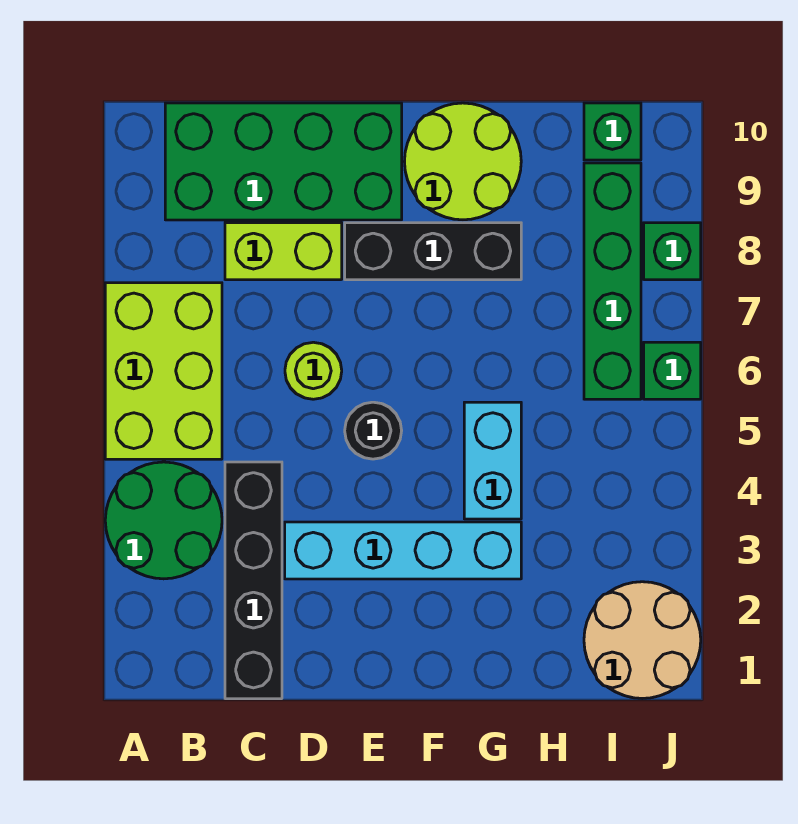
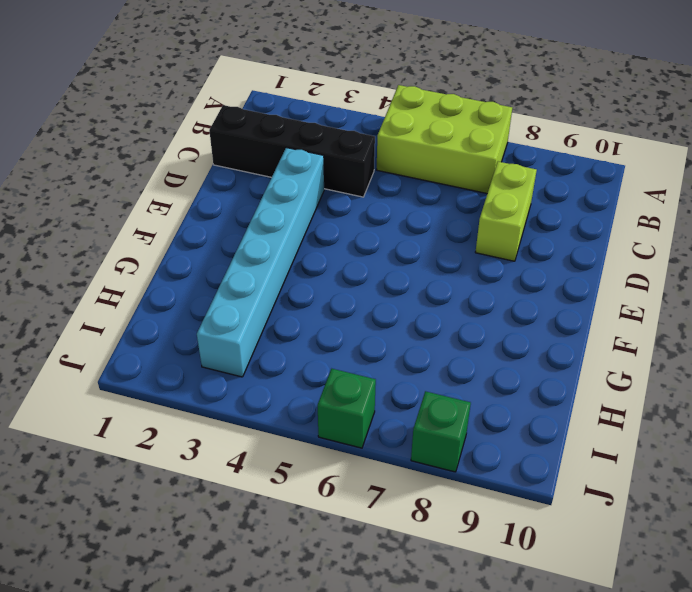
cyan 1x6 brick [197,148,324,377] -> cyan 1x4 brick [285,522,521,579]
none -> green 2x2 round brick [105,462,222,579]
none -> green 2x4 brick [165,103,402,220]
none -> lime 1x1 round brick [285,342,342,399]

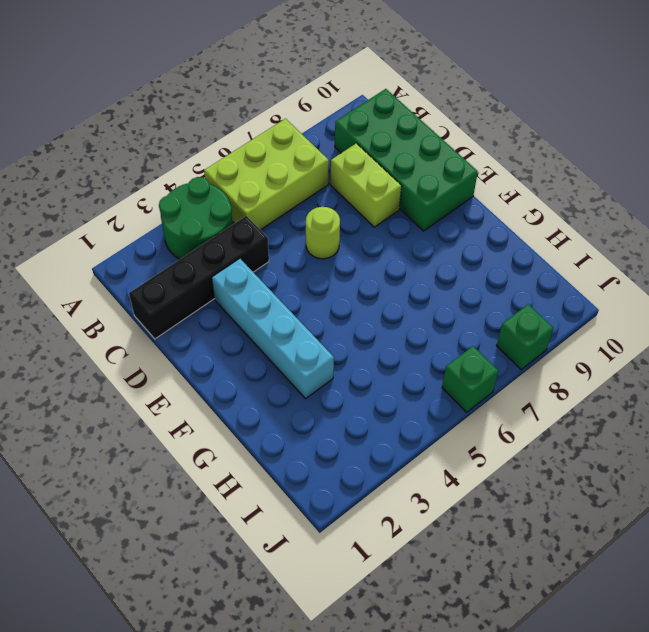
none -> black 1x1 round brick [345,402,402,459]
none -> black 1x3 brick [345,223,521,280]
none -> lime 2x2 round brick [405,103,521,220]

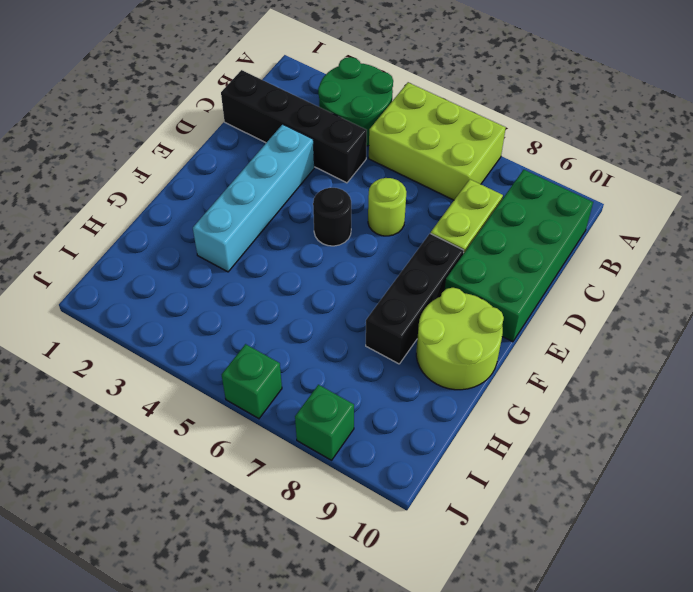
none -> cyan 1x2 brick [464,402,521,519]
none -> tan 2x2 round brick [584,582,701,699]
none -> green 1x4 brick [584,163,641,399]

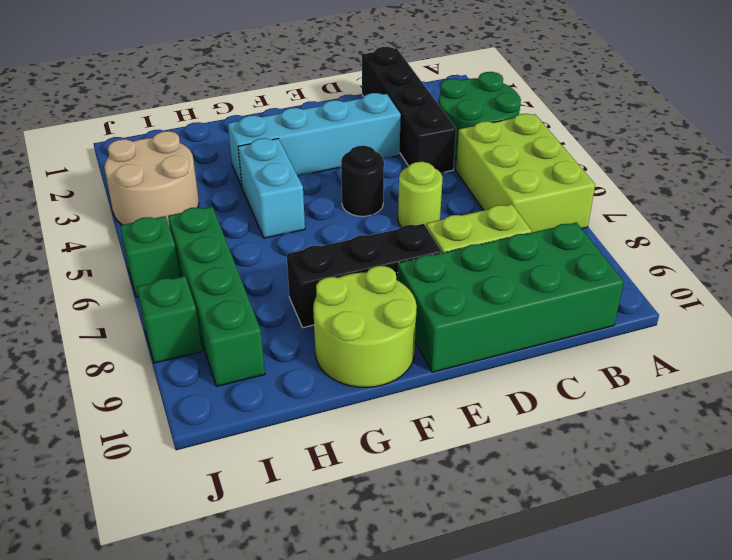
tan 2x2 round brick [104,131,199,227] -> tan 2x2 round brick moved to [584,582,701,699]
none -> green 1x1 brick [584,103,641,160]

